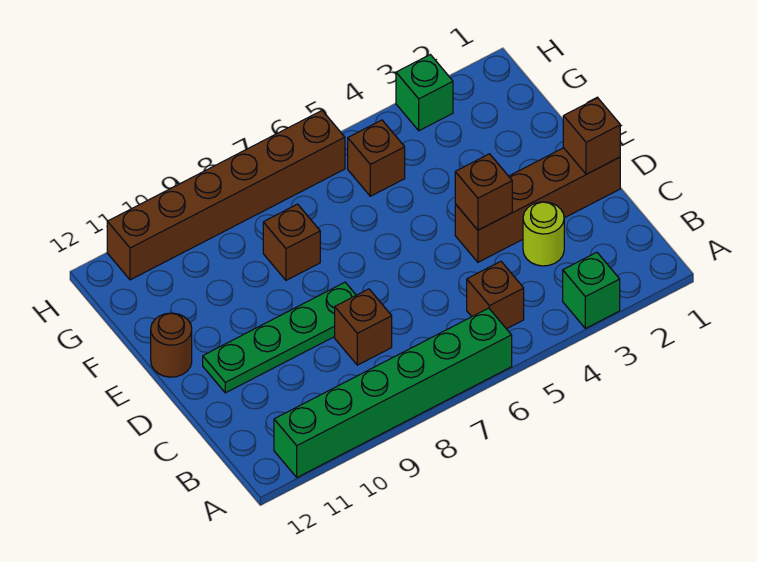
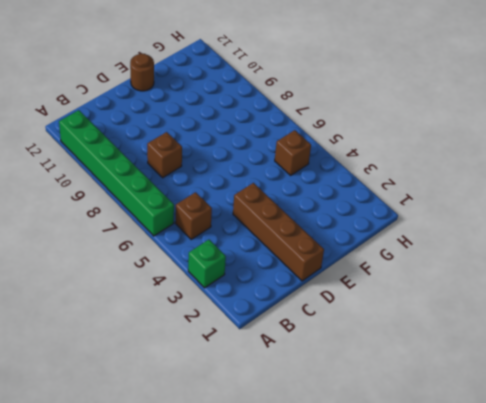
none -> lime 1x1 round brick [523,202,564,266]
none -> green 1x4 plate [203,282,356,393]
none -> brown 1x1 brick [263,204,320,280]

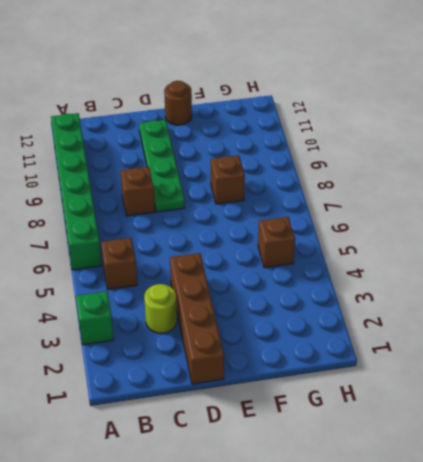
none -> green 1x1 brick [396,55,453,131]
none -> brown 1x6 brick [107,111,345,280]
none -> brown 1x1 brick [563,98,620,174]

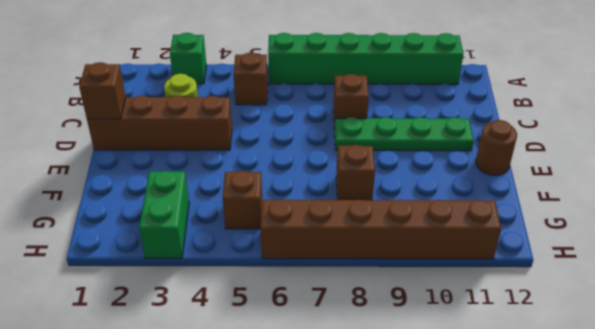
green 1x2 brick [139,171,189,258] -> green 1x1 brick [396,55,453,131]
none -> brown 1x1 brick [455,154,512,230]

